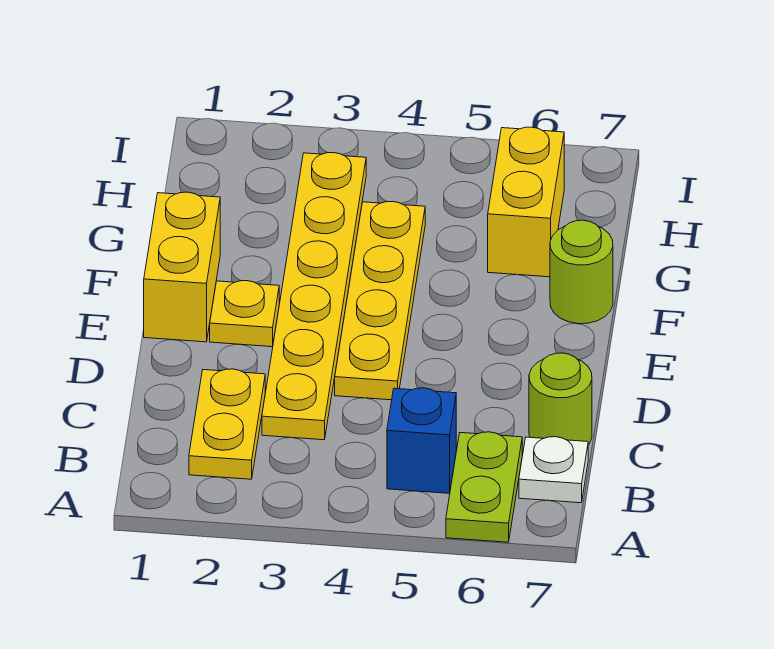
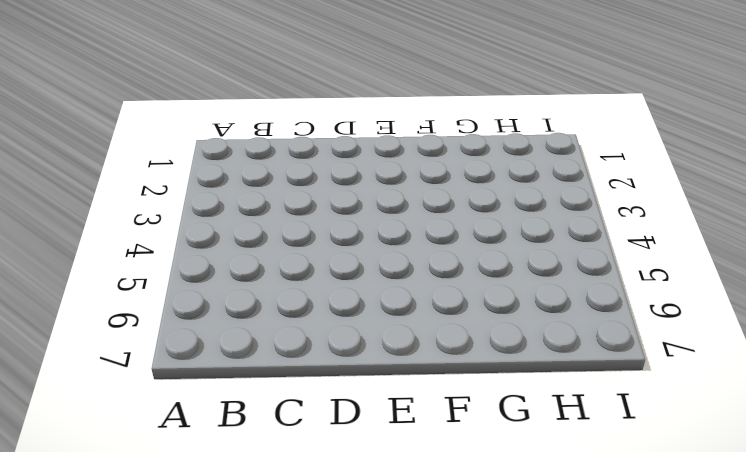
none -> lime 1x2 plate [446,432,522,542]
none -> yellow 1x2 plate [189,369,265,479]

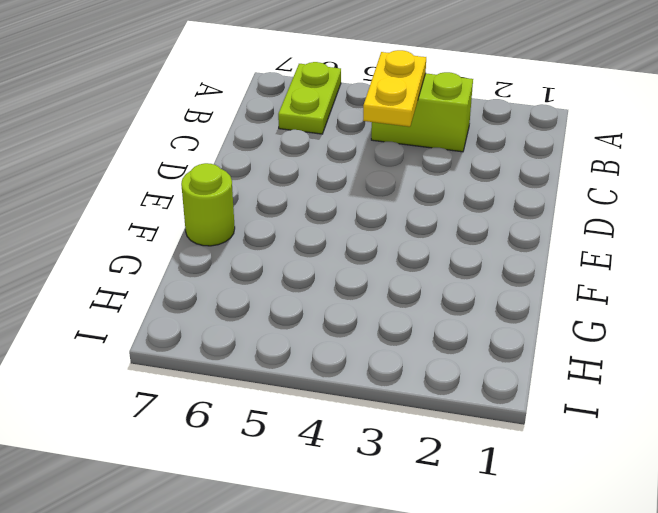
lime 1x2 brick [371,72,473,152] -> none
yellow 1x2 plate [363,50,426,127] -> yellow 1x2 plate moved to [189,369,265,479]
none -> blue 1x1 brick [387,388,456,493]
none -> white 1x1 plate [519,437,588,503]

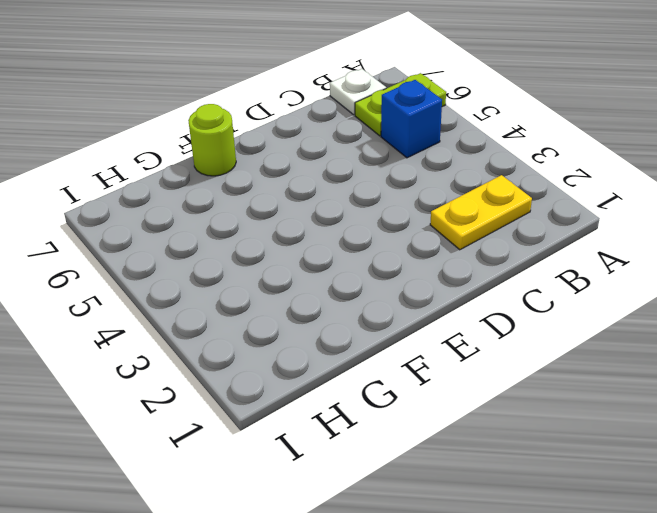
none -> yellow 1x6 plate [262,153,366,440]
none -> lime 1x1 round brick [529,353,592,445]

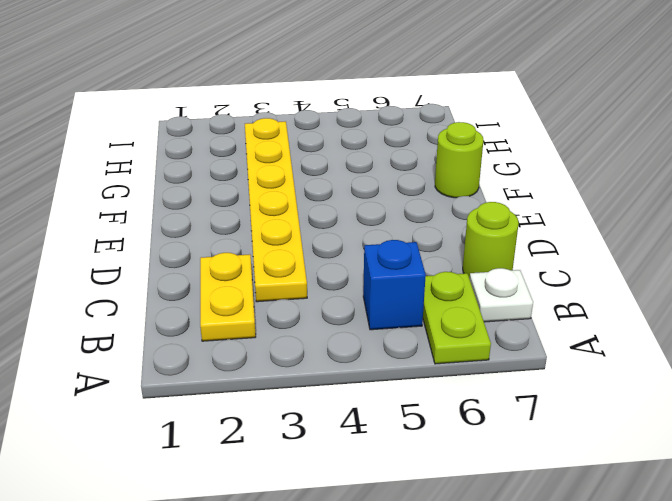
none -> yellow 1x4 plate [335,201,425,400]
none -> yellow 1x2 brick [144,192,220,342]

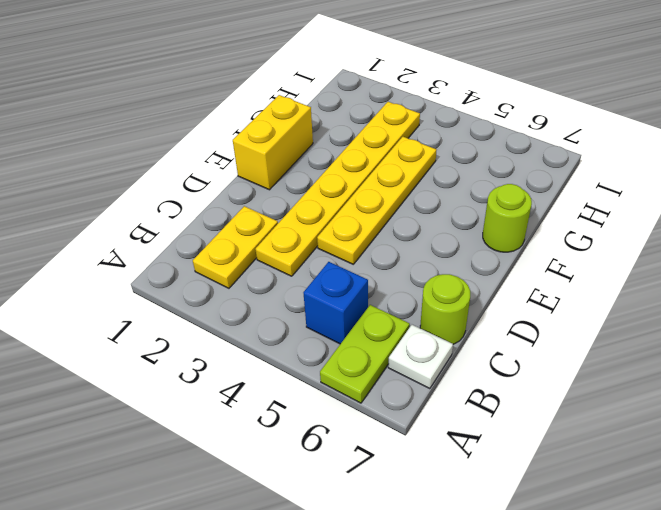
none -> yellow 1x1 plate [210,281,279,347]
none -> yellow 1x2 brick [488,127,564,277]

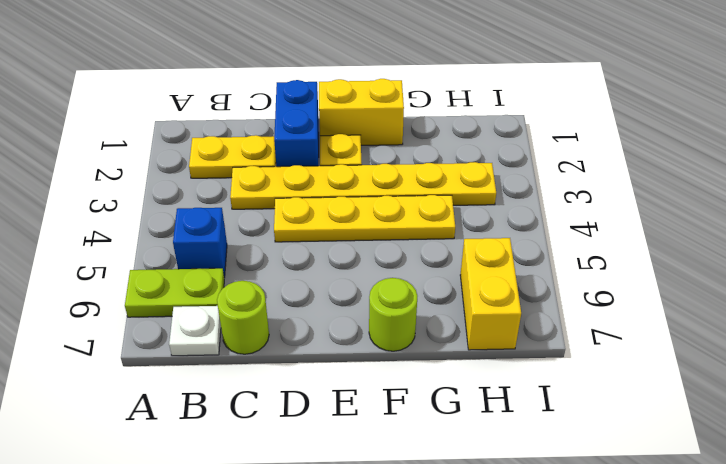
blue 1x2 brick [274,80,319,167] -> none
yellow 1x2 brick [460,238,521,350] -> yellow 1x2 brick turned to [488,127,564,277]

